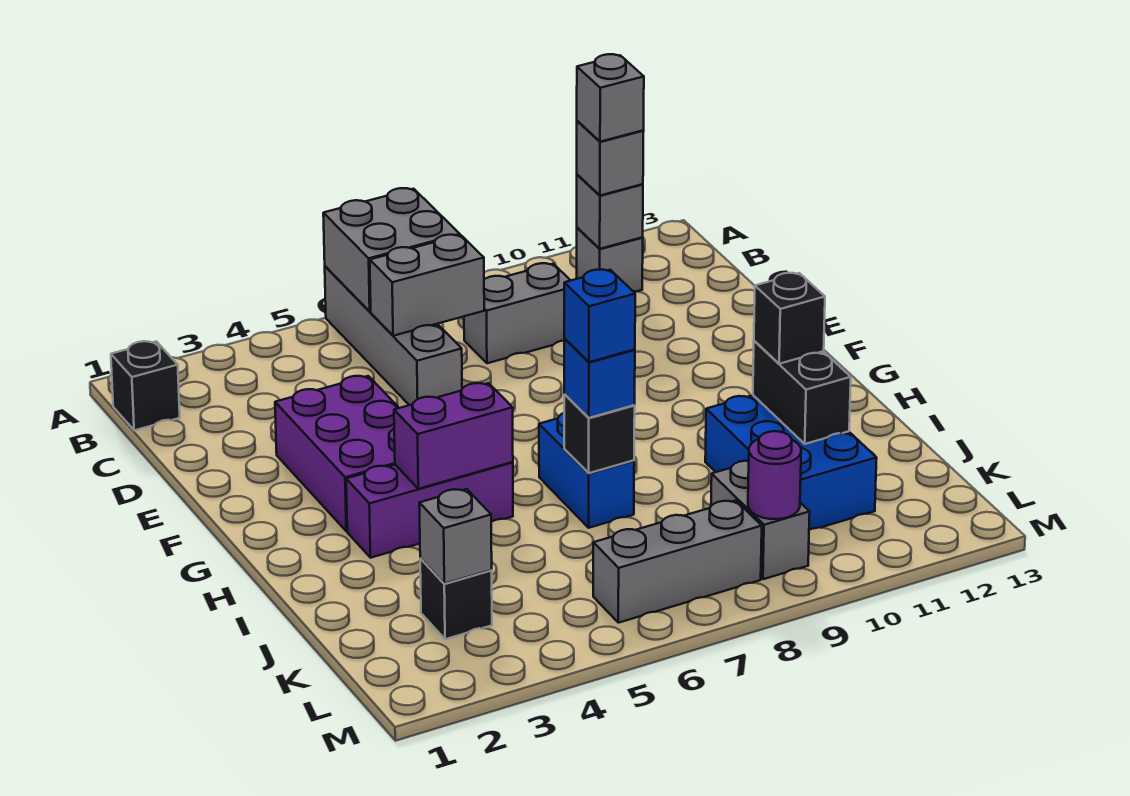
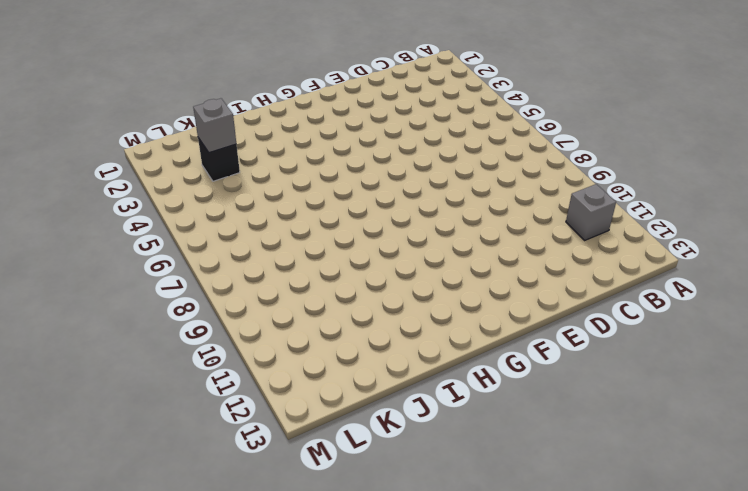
none -> grey 1x4 brick [325,266,462,405]
none -> black 1x1 brick [111,341,180,430]
none -> grey 1x2 brick [464,263,571,363]

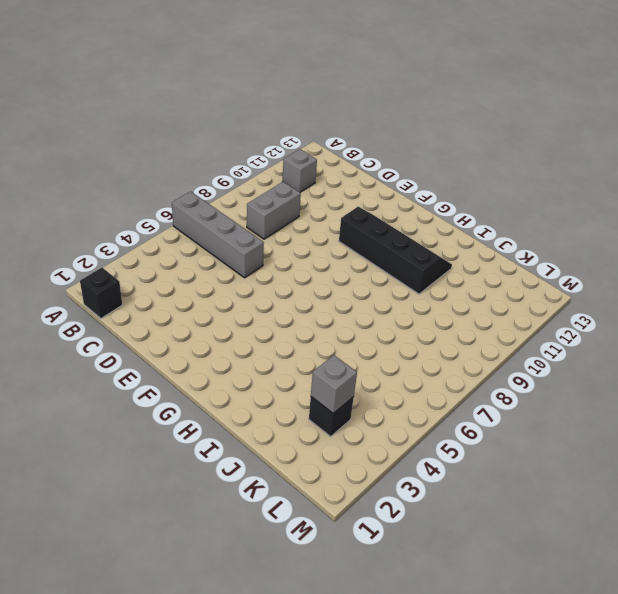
black 2x4 slope [339,207,452,294] -> blue 2x3 brick [705,395,877,530]
none -> purple 2x3 brick [275,376,399,531]
none -> purple 1x3 brick [346,462,513,558]
none -> blue 1x2 brick [539,413,634,528]

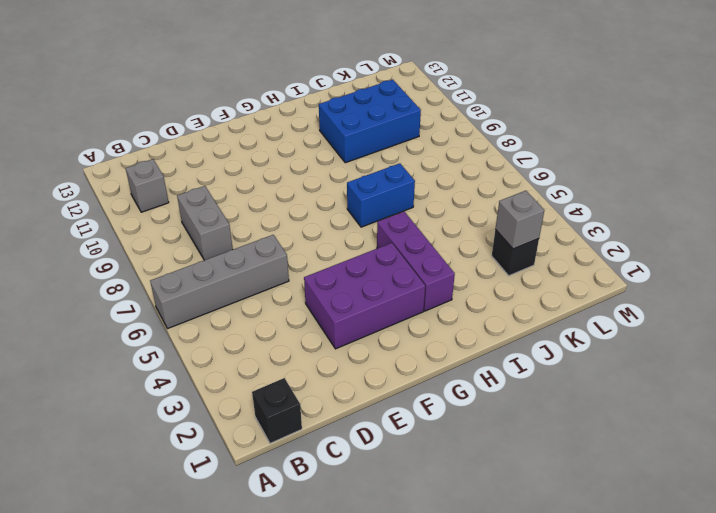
none -> grey 1x2 brick [711,461,810,579]
none -> grey 1x3 brick [593,501,762,623]
none -> grey 2x2 brick [323,188,460,312]

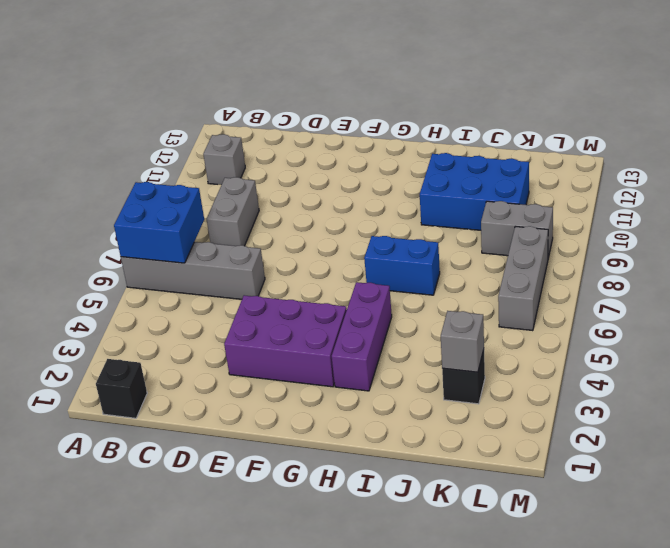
blue 2x2 brick [114,182,204,263] -> grey 2x2 brick [323,188,460,312]
none -> grey 1x1 brick [577,175,643,249]
none -> grey 1x2 brick [370,235,484,336]
none -> purple 1x2 brick [394,383,513,489]

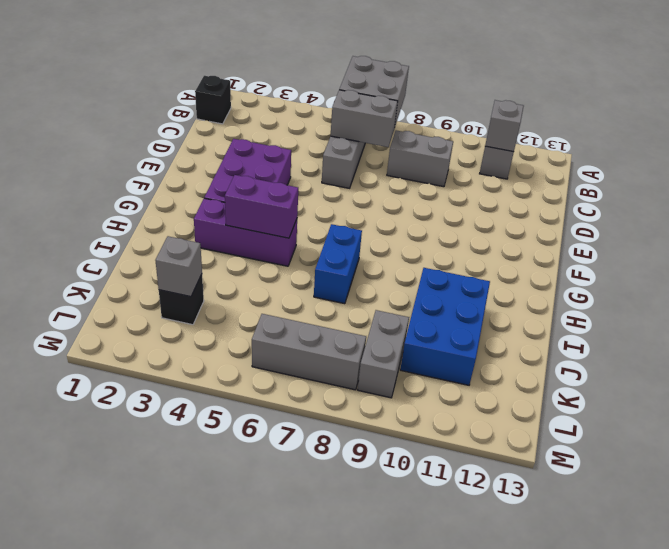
none -> black 1x1 brick [564,395,635,473]
none -> black 1x2 brick [753,341,851,444]
none -> purple 1x1 round brick [748,431,801,519]

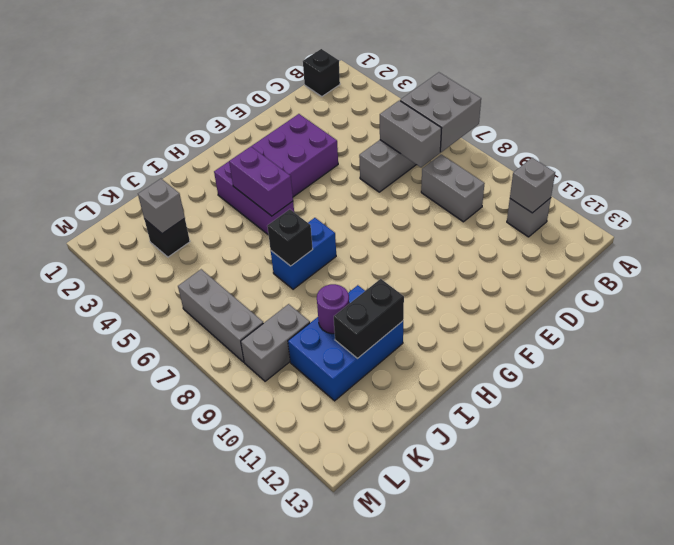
purple 1x1 round brick [317,284,349,334] -> purple 1x1 round brick moved to [748,431,801,519]
none -> grey 1x1 brick [577,121,644,195]
none -> blue 1x1 brick [564,339,635,418]
none -> black 1x1 brick [754,273,825,364]

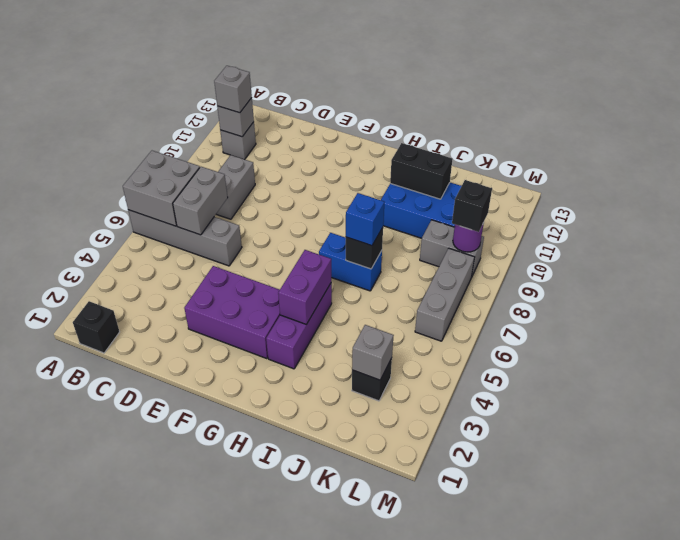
black 1x1 brick [452,180,492,232] -> black 1x1 brick moved to [754,273,825,364]
none -> grey 1x1 brick [577,54,644,142]
none -> blue 1x1 brick [564,270,635,362]

